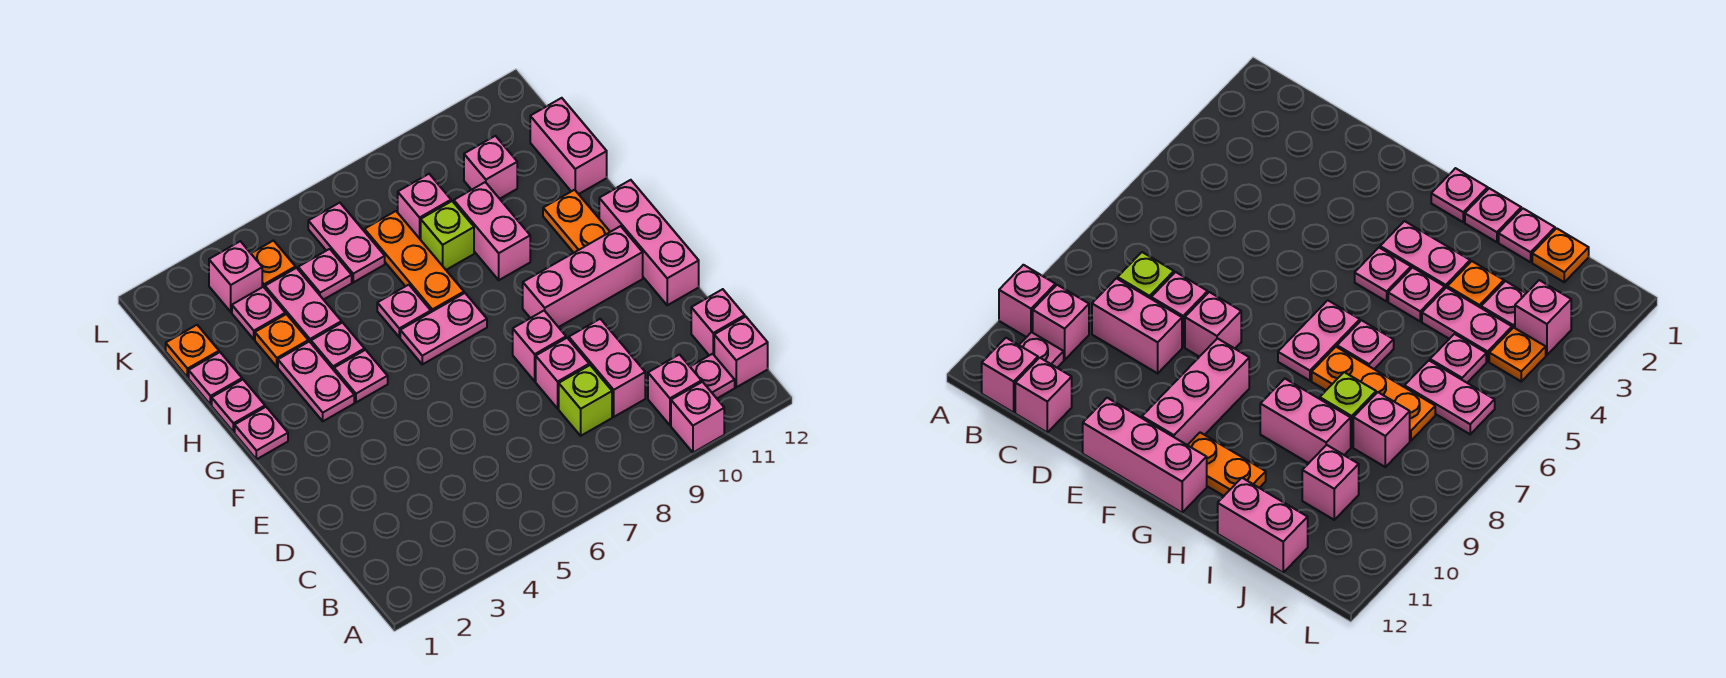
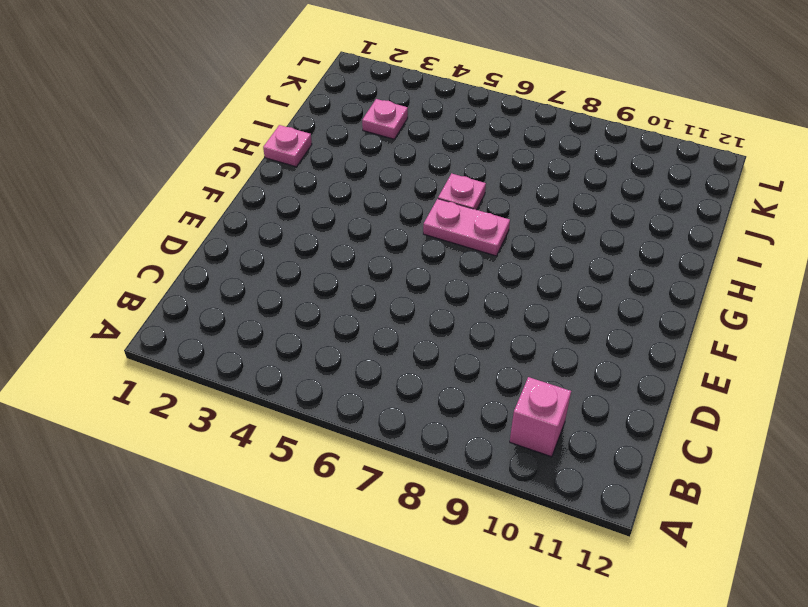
none -> pink 1x1 brick [671,382,724,453]
none -> pink 1x1 plate [690,354,735,398]
none -> pink 1x1 brick [714,317,768,387]
none -> lime 1x1 brick [559,365,612,436]

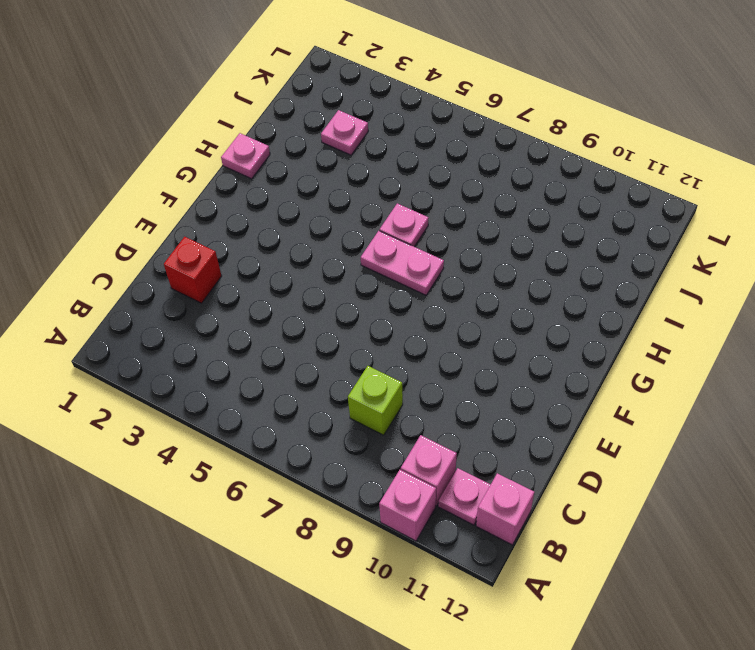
red 1x1 brick [164,237,222,303] -> none
none -> pink 1x2 brick [569,319,645,417]
none -> pink 1x1 brick [691,289,745,355]
none -> pink 1x1 brick [536,338,589,408]
none -> pink 1x1 brick [513,311,566,381]

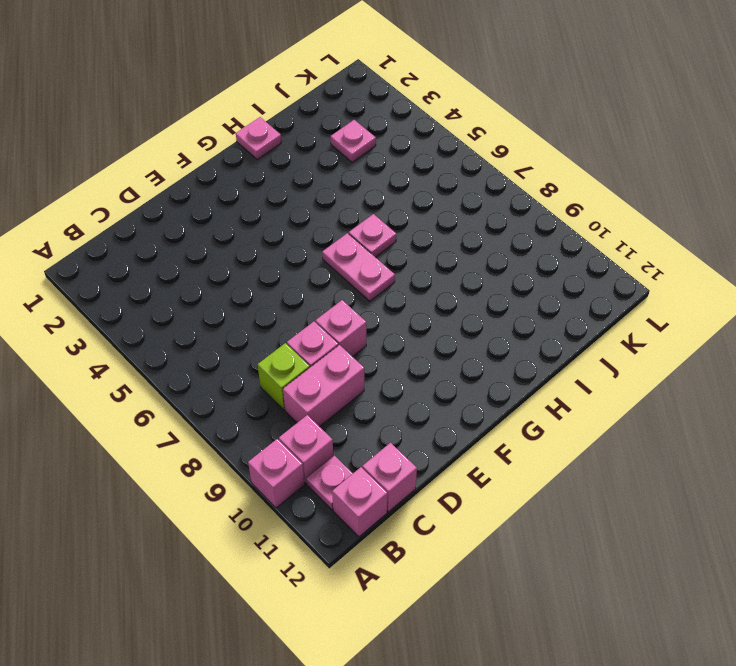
none -> pink 1x3 brick [599,180,699,305]
none -> pink 1x3 brick [523,226,643,327]
none -> pink 1x1 plate [235,407,288,459]
none -> pink 1x2 plate [278,342,354,421]

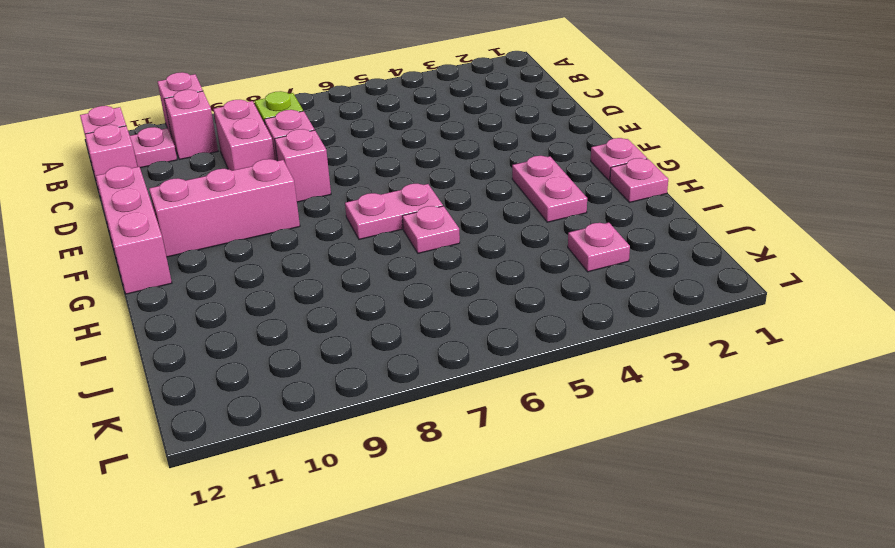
none -> pink 1x1 plate [334,350,388,402]
none -> orange 1x2 plate [543,190,610,253]
none -> pink 1x1 plate [311,323,365,370]
none -> orange 1x3 plate [365,211,464,312]

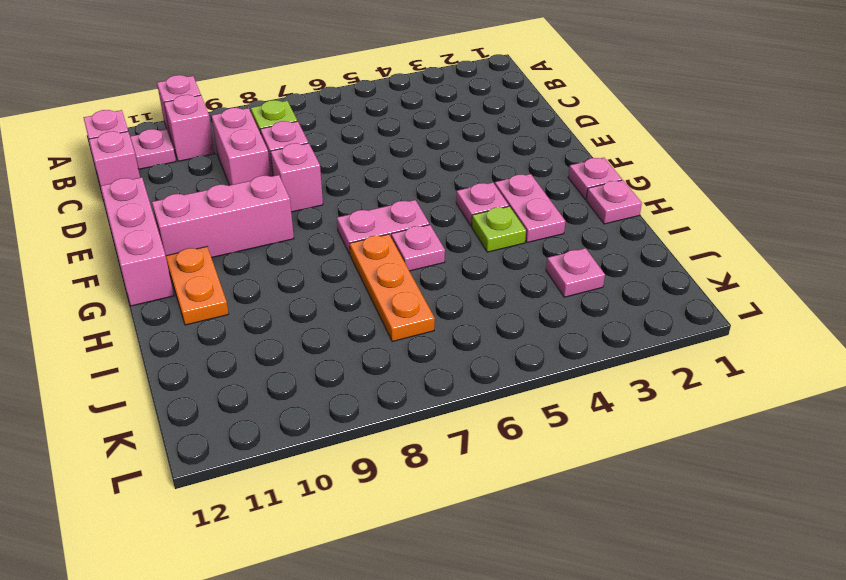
lime 1x1 plate [472,206,526,252] -> pink 1x1 plate [311,323,365,370]
none -> pink 1x2 brick [454,182,530,280]
none -> pink 1x1 plate [189,352,242,405]
none -> orange 1x1 plate [255,314,308,367]
none -> pink 1x2 plate [265,268,342,343]

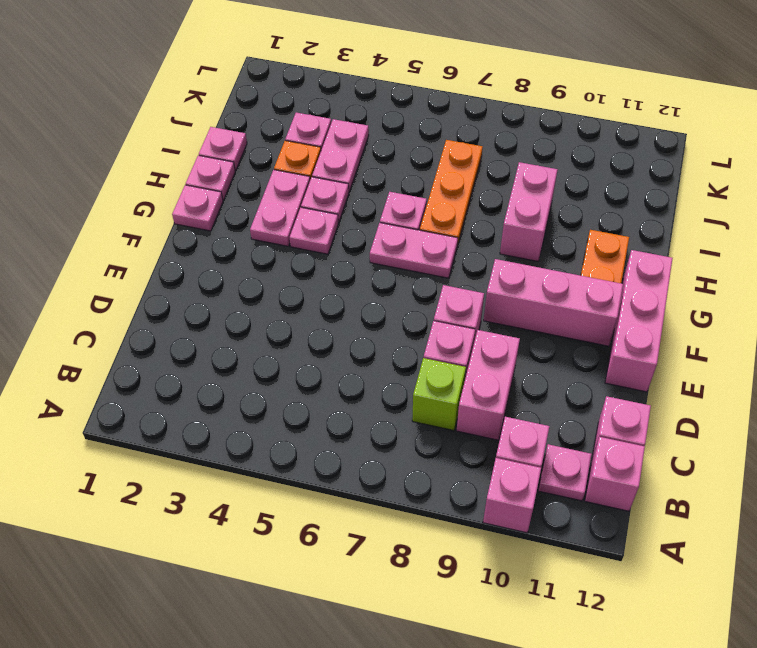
none -> lime 1x1 brick [421,201,474,270]
none -> pink 1x2 brick [530,98,607,194]
none -> orange 1x1 plate [166,325,219,377]
none -> pink 1x1 plate [298,249,352,300]

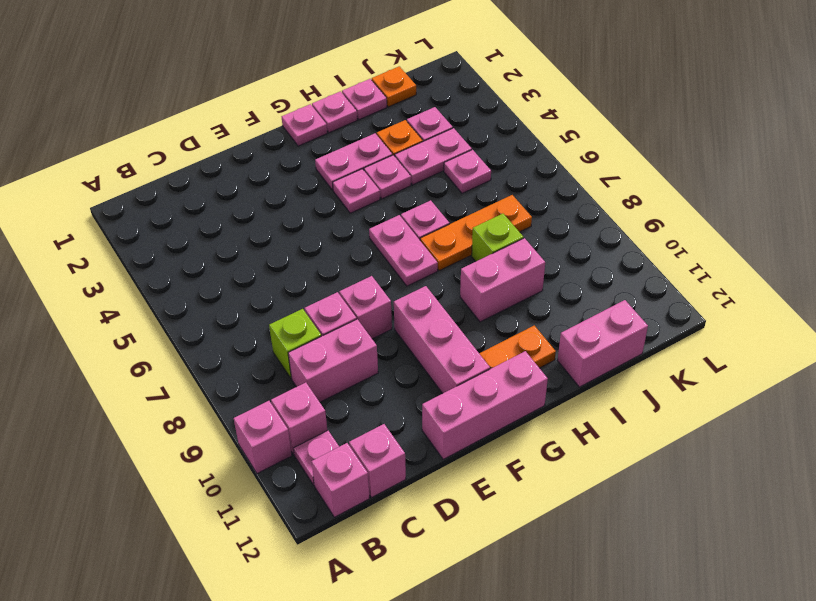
none -> pink 1x2 plate [308,203,385,282]
none -> pink 1x1 brick [398,174,451,240]
none -> pink 1x1 brick [464,136,517,199]
none -> pink 1x1 brick [209,241,262,312]

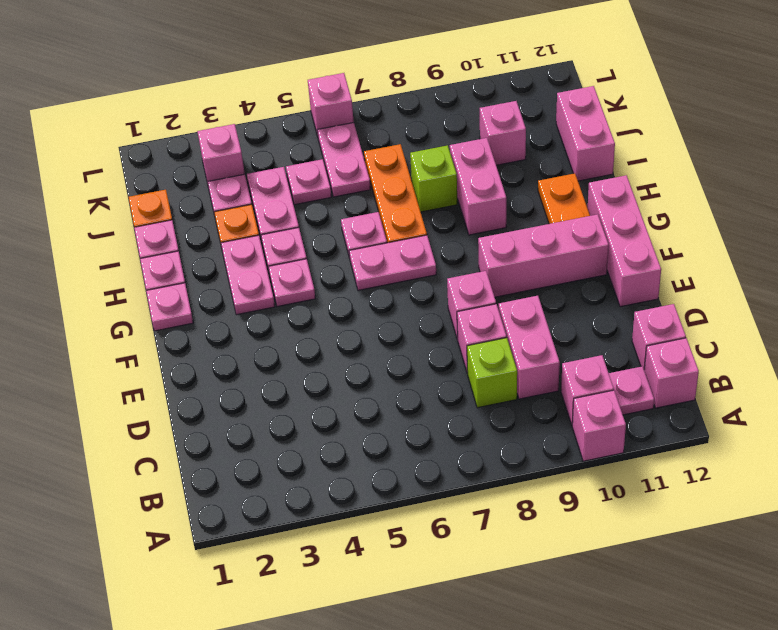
pink 1x1 brick [308,73,354,136] -> pink 1x1 brick moved to [398,174,451,240]
none -> orange 1x1 plate [251,241,296,288]

